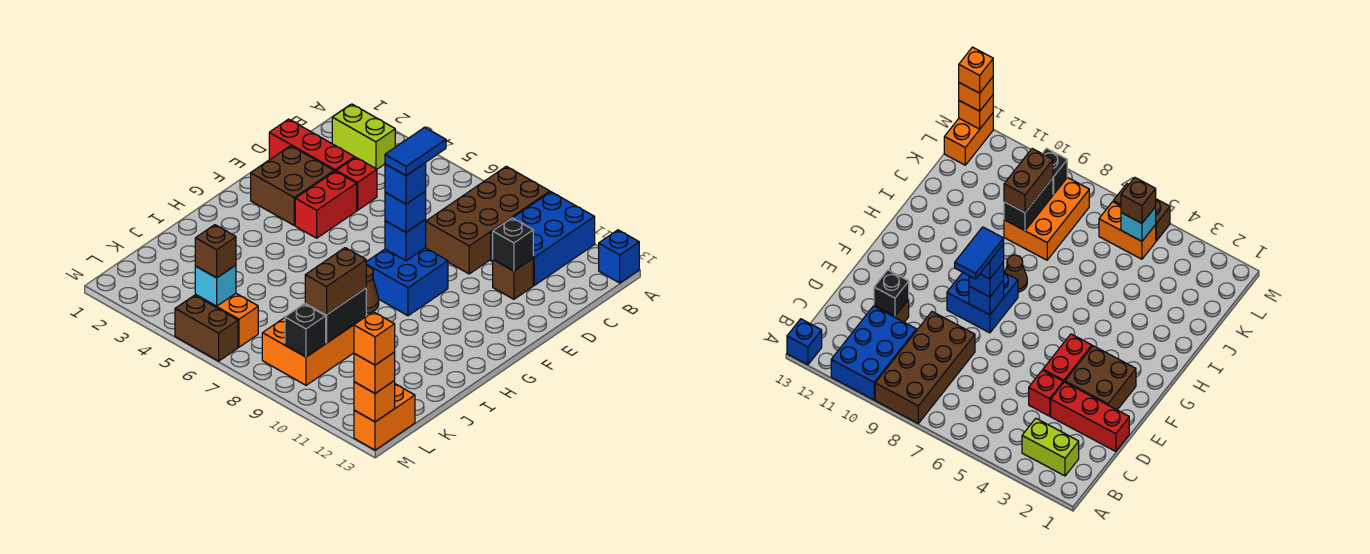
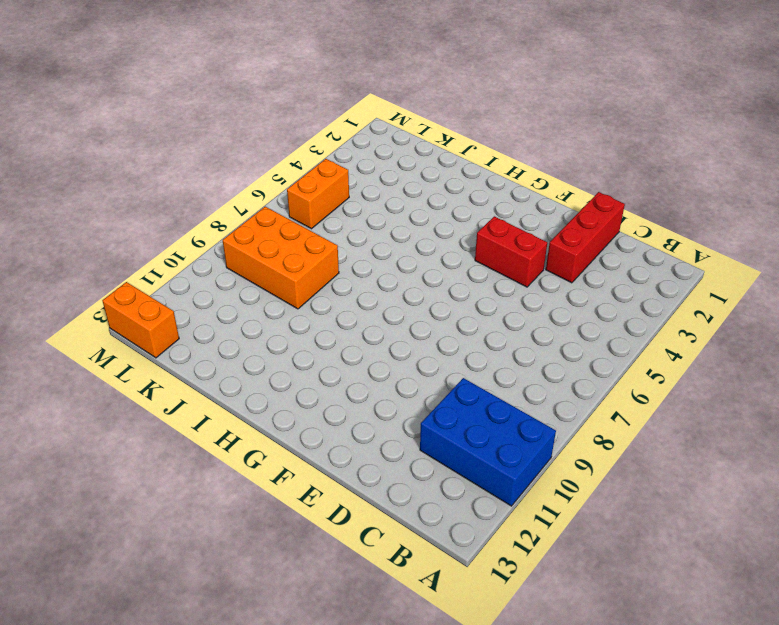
none -> brown 2x4 brick [426,166,550,274]
none -> blue 1x1 brick [599,230,639,283]
none -> lime 1x2 brick [332,104,395,169]

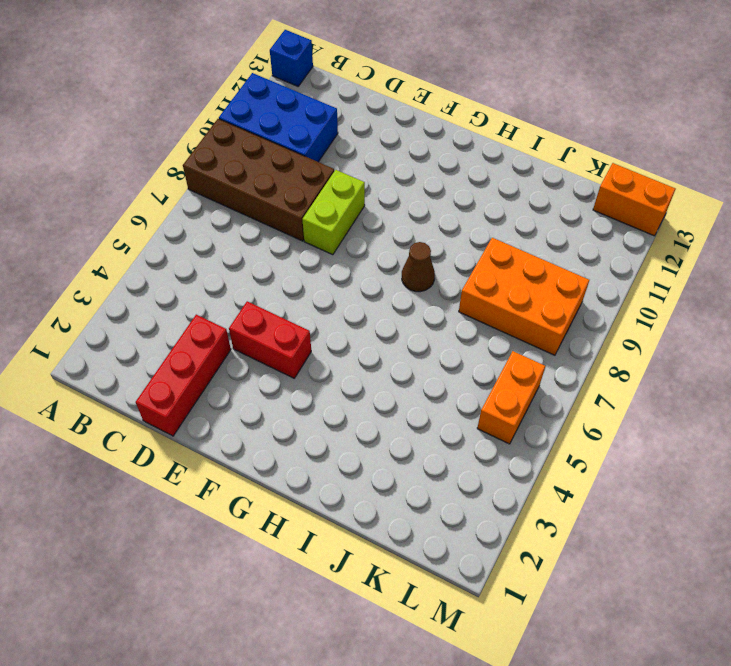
lime 1x2 brick [302,170,365,255] -> lime 1x2 brick moved to [332,104,395,169]
none -> red 1x1 brick [336,157,377,210]
none -> brown 1x1 brick [493,259,533,299]
none -> brown 2x2 brick [251,146,334,225]

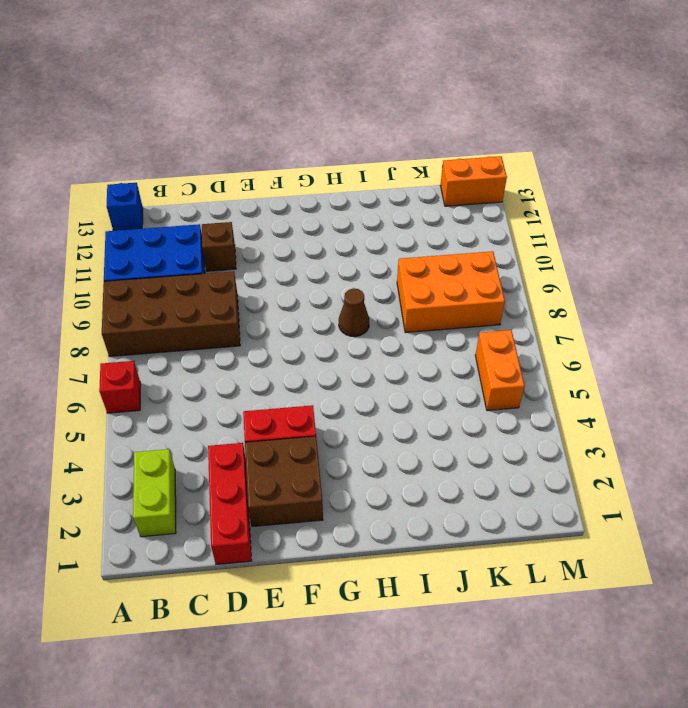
red 1x1 brick [99,361,141,413] -> red 1x1 brick moved to [336,157,377,210]
none -> blue 2x2 brick [366,248,448,316]
none -> brown 1x2 brick [175,295,238,361]
none -> black 1x1 brick [493,218,533,271]

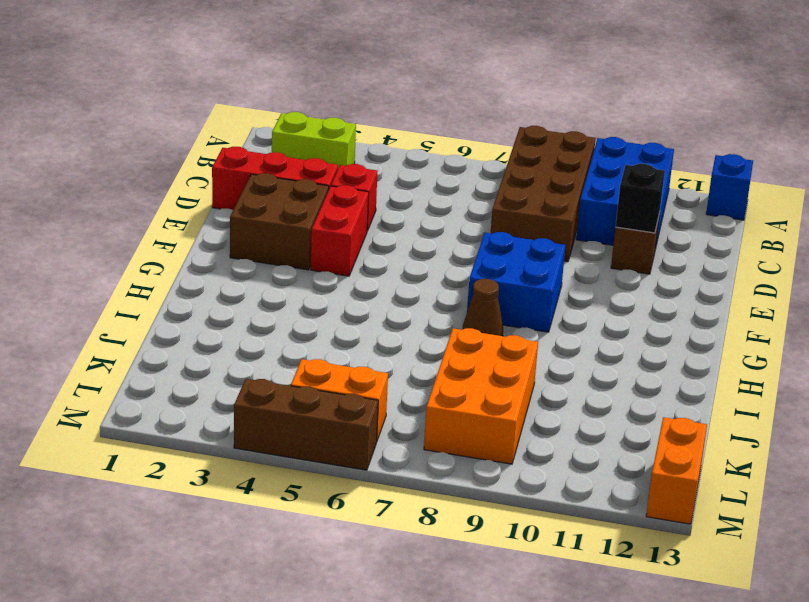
brown 1x3 brick [234,379,378,470] -> brown 1x2 brick [175,295,238,361]
none -> blue 1x1 brick [385,220,426,261]
none -> black 1x2 brick [305,288,366,343]
none -> cyan 1x1 brick [195,265,236,306]

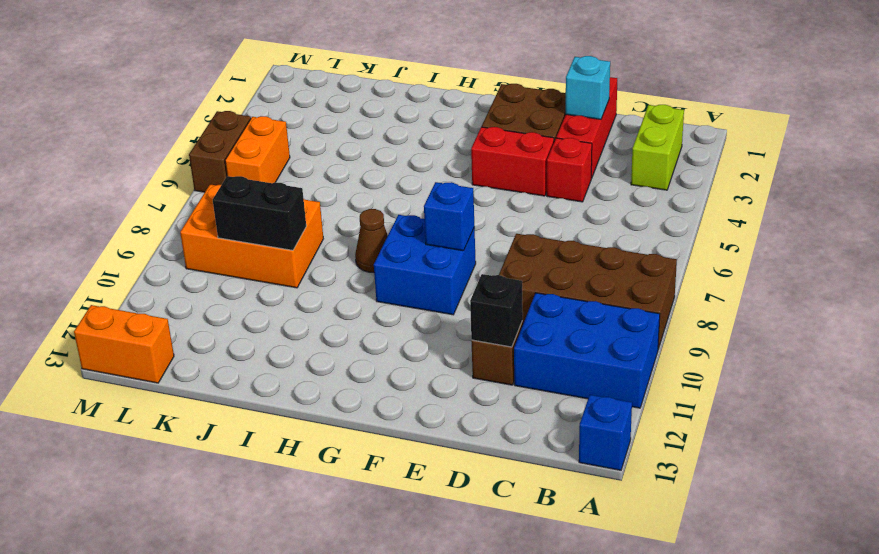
cyan 1x1 brick [566,56,610,119] -> cyan 1x1 brick moved to [195,265,236,306]
none -> black 1x1 brick [285,304,326,357]
none -> orange 1x1 brick [354,381,395,422]
none -> blue 1x1 brick [385,191,426,232]

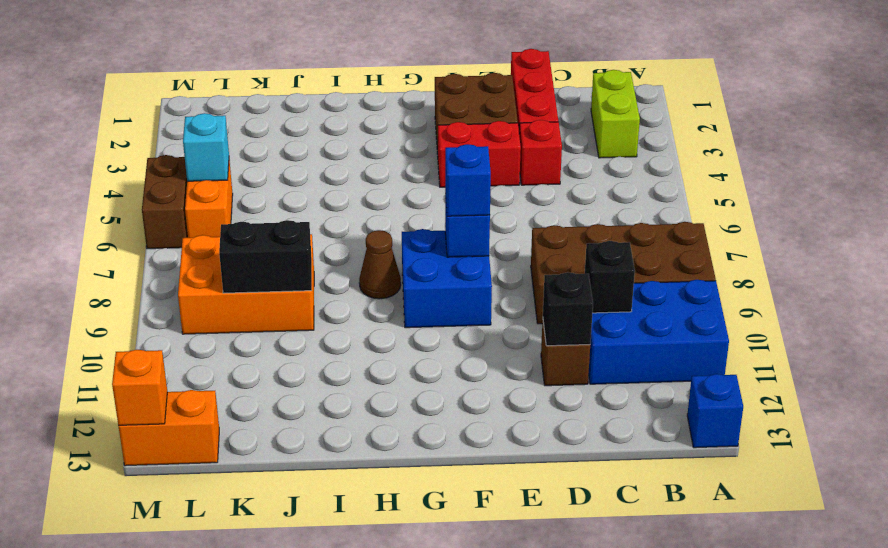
black 1x1 brick [585,241,635,313] -> black 1x1 brick moved to [285,304,326,357]
none -> brown 1x2 brick [305,248,366,315]
none -> brown 1x1 brick [195,225,236,278]
none -> orange 1x1 brick [354,352,395,393]

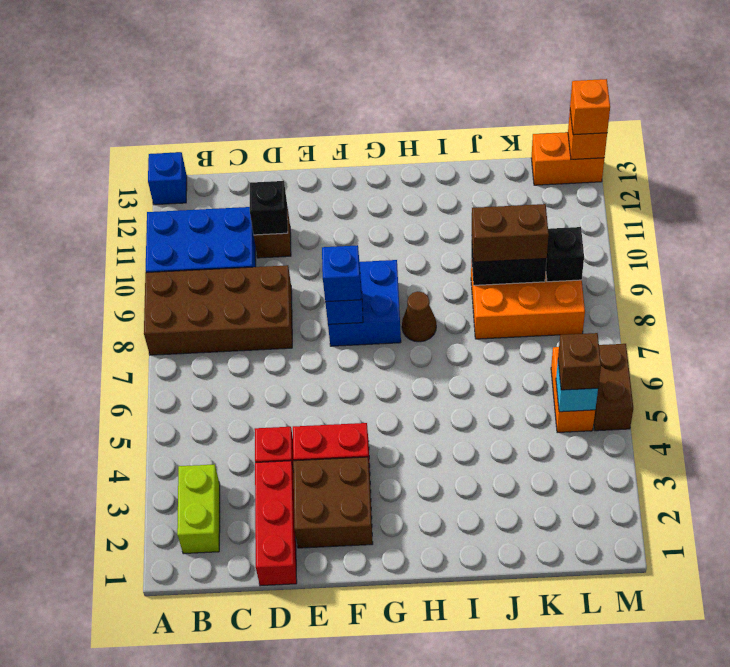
none -> blue 1x1 brick [385,163,426,204]
none -> orange 1x1 brick [354,312,395,365]
none -> blue 1x2 tile [385,127,446,176]

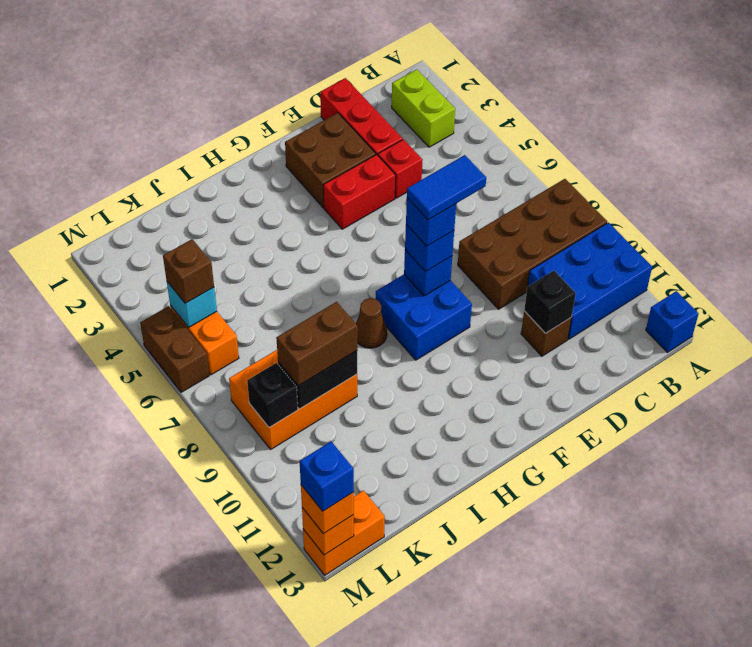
blue 1x1 brick [300,442,354,511] -> orange 1x1 brick [354,312,395,365]

